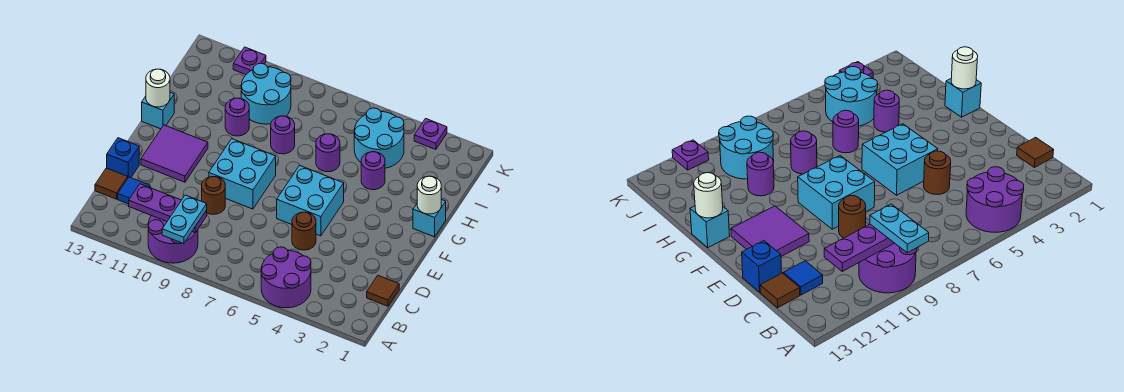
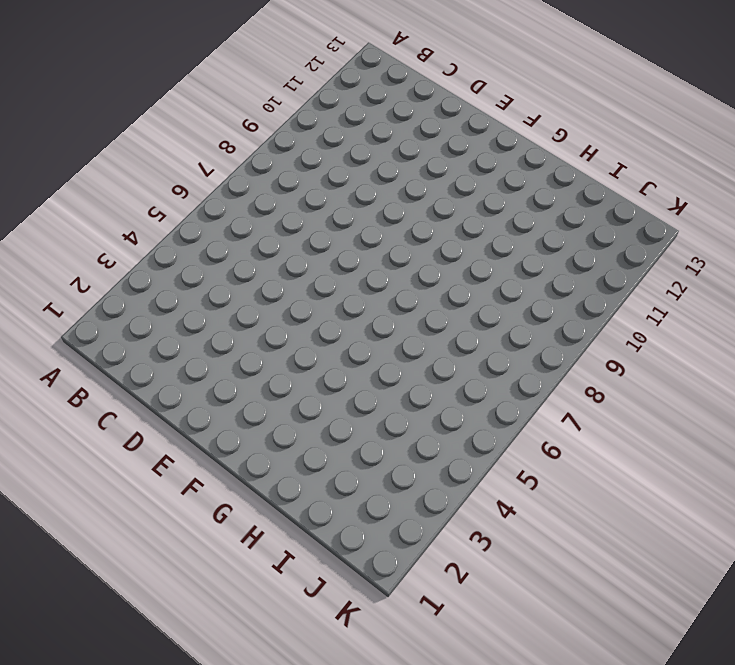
none -> purple 2x2 round brick [261,247,311,308]
none -> purple 2x2 round brick [148,216,198,263]
none -> brown 1x1 tile [367,275,399,306]

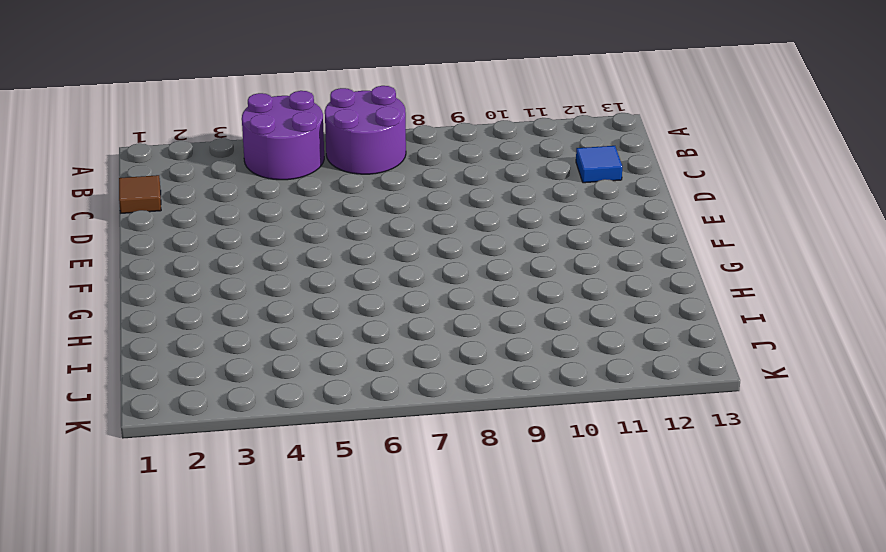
purple 2x2 round brick [325,86,406,174] -> purple 2x2 round brick moved to [148,216,198,263]
none -> brown 1x1 tile [95,168,128,199]
none -> brown 1x1 round brick [292,212,316,250]
none -> brown 1x1 round brick [202,177,225,214]

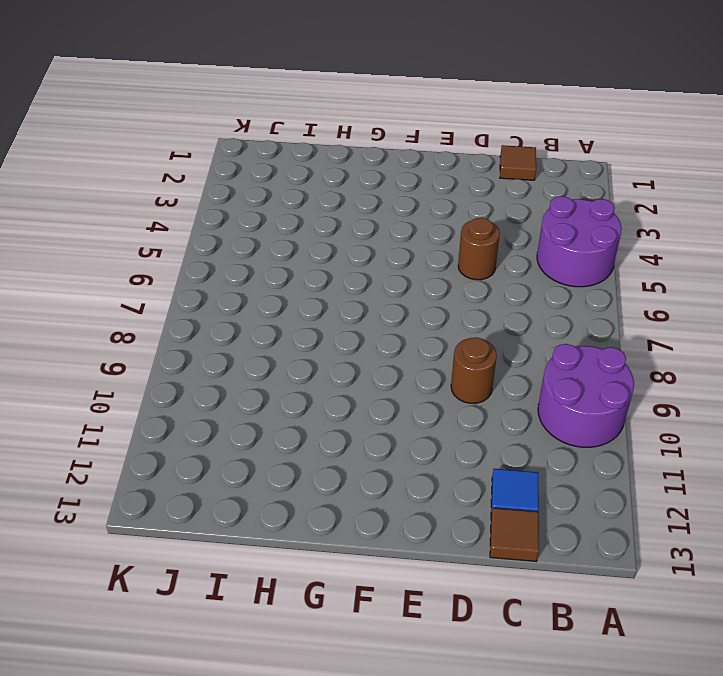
none -> blue 1x1 brick [107,138,139,178]
none -> cyan 2x2 brick [277,166,344,236]
none -> cyan 2x2 brick [209,139,276,209]

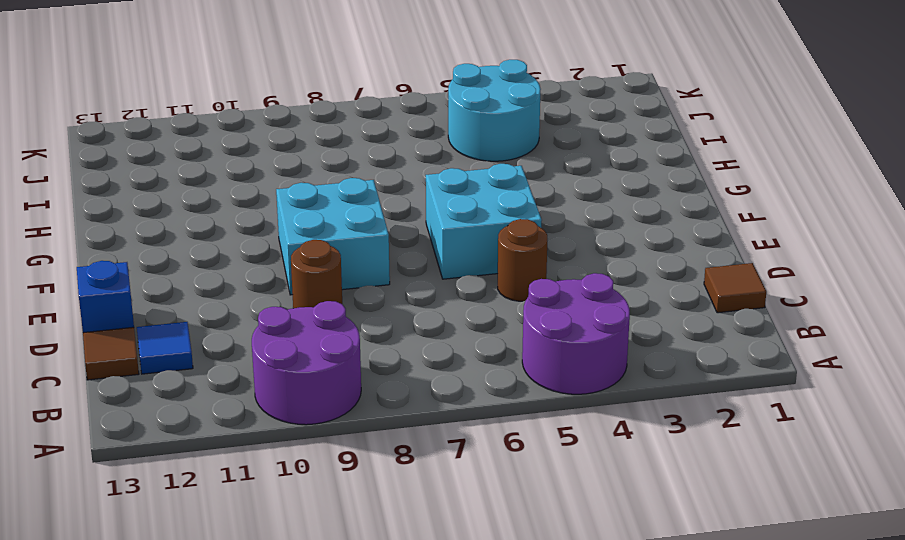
none -> purple 2x2 tile [141,125,208,182]
none -> cyan 1x1 brick [413,199,446,237]
none -> cyan 1x1 brick [142,93,174,129]

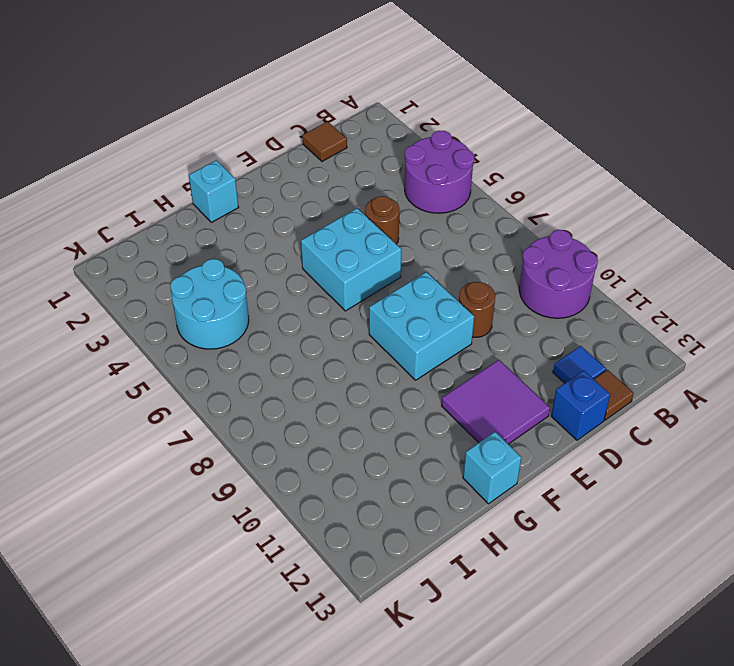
none -> purple 1x1 round brick [361,152,385,190]
none -> purple 1x1 round brick [316,134,340,172]
none -> purple 1x1 round brick [271,116,295,154]

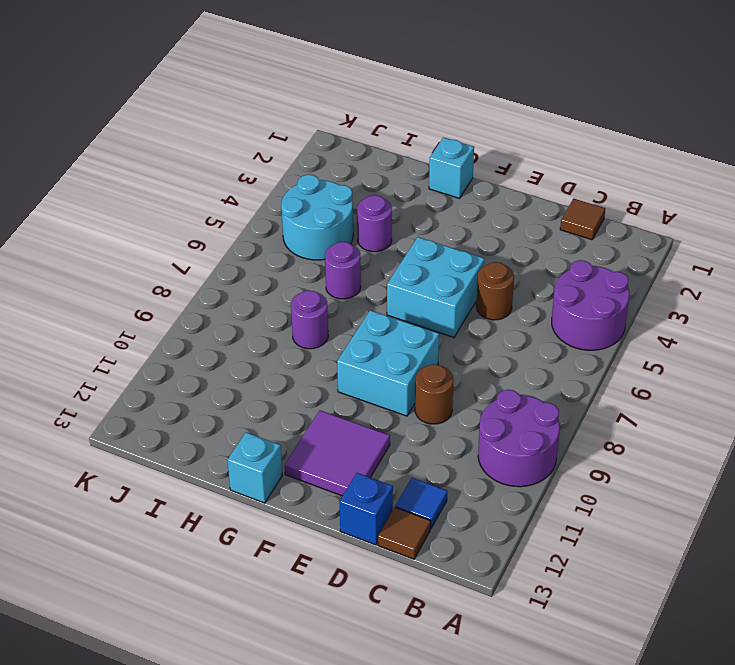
none -> purple 1x1 round brick [225,98,249,136]
none -> cyan 2x2 round brick [241,63,291,124]
none -> purple 1x1 plate [414,119,447,150]

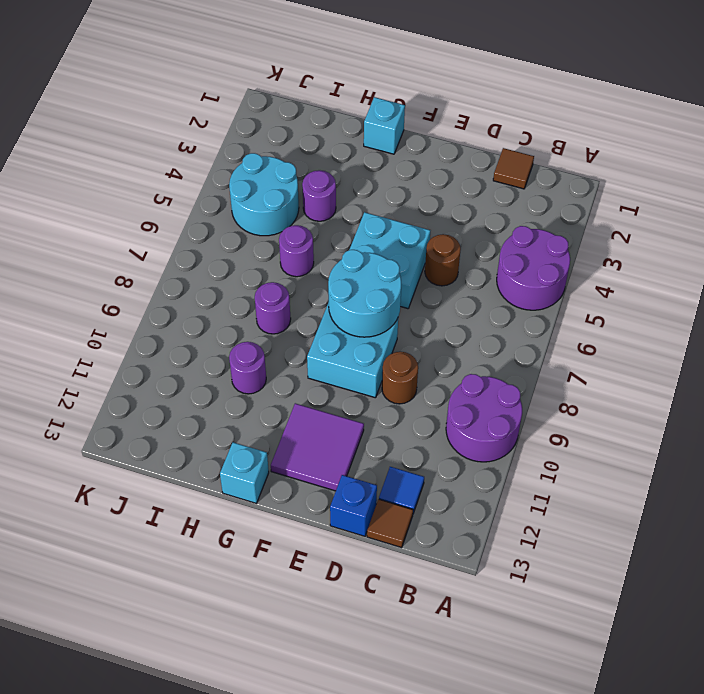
cyan 2x2 round brick [328,250,401,337] -> cyan 2x2 round brick moved to [241,63,291,124]
none -> purple 1x1 plate [414,119,447,150]
none -> purple 1x1 plate [233,47,266,75]
none -> purple 1x3 plate [129,184,207,233]

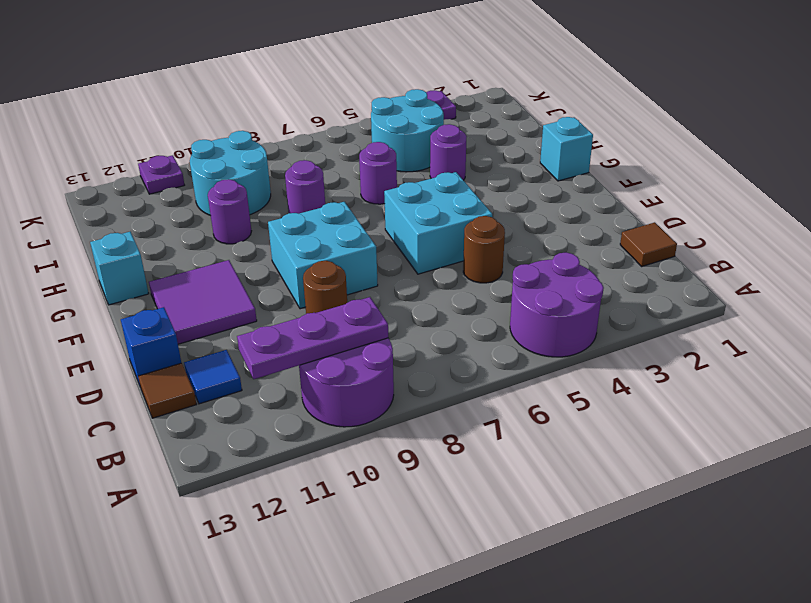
none -> white 1x1 round brick [417,176,441,214]
none -> white 1x1 round brick [146,69,170,107]
none -> cyan 1x2 plate [162,195,207,244]

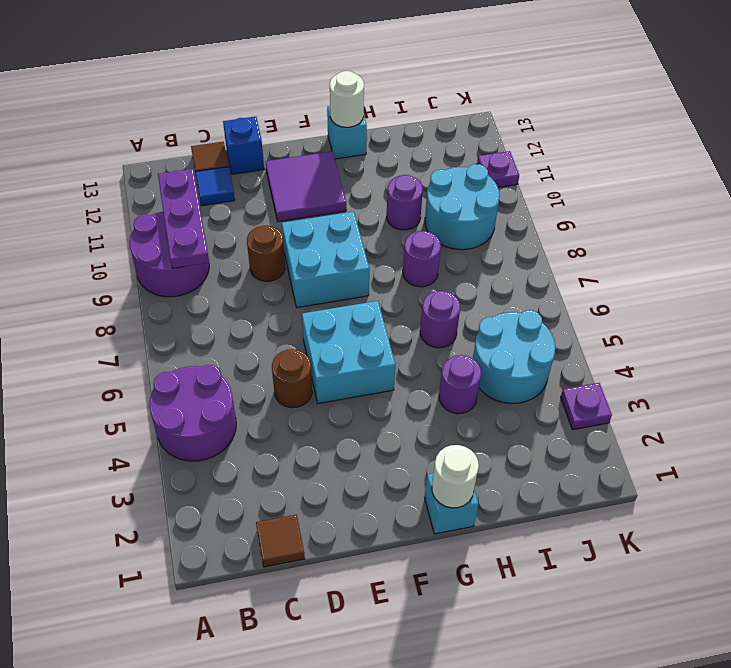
none -> cyan 1x2 plate [162,195,207,244]

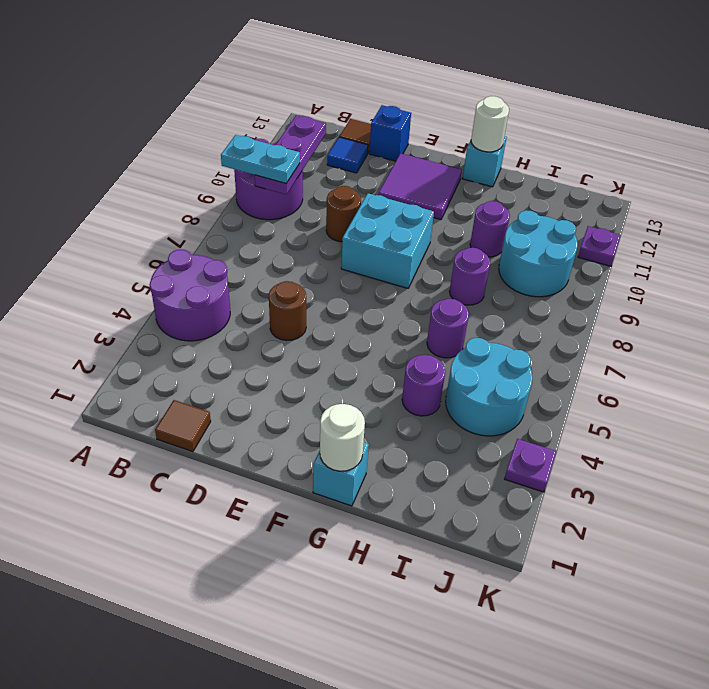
none -> cyan 2x2 brick [277,166,344,236]

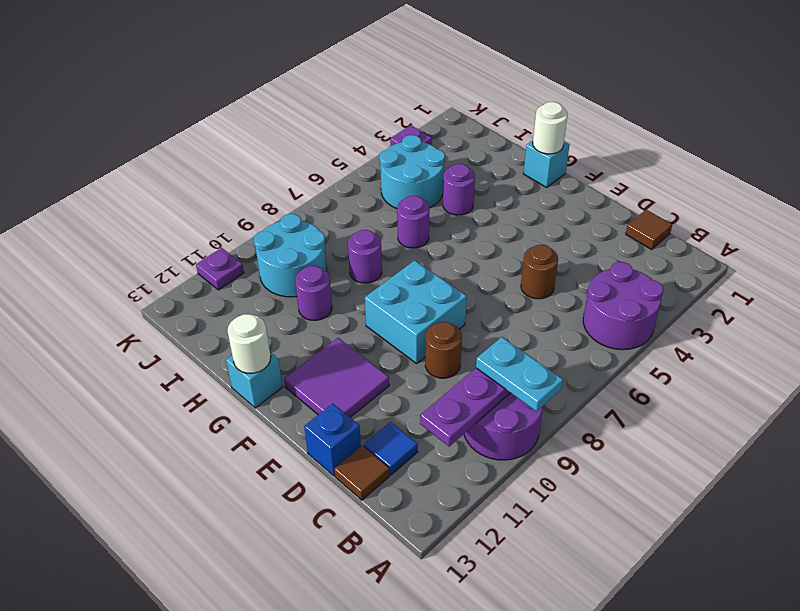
none -> cyan 2x2 brick [277,166,344,236]

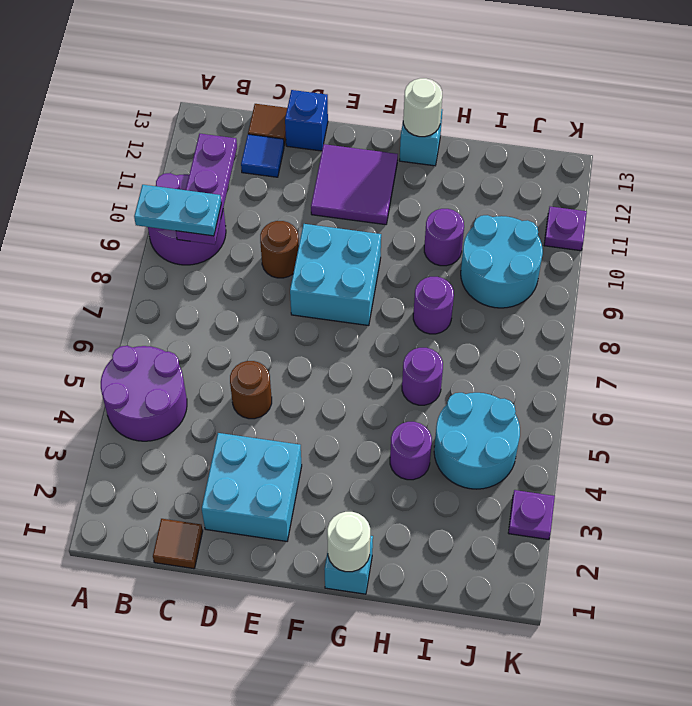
cyan 2x2 brick [202,433,302,541] -> cyan 2x2 brick moved to [277,166,344,236]

